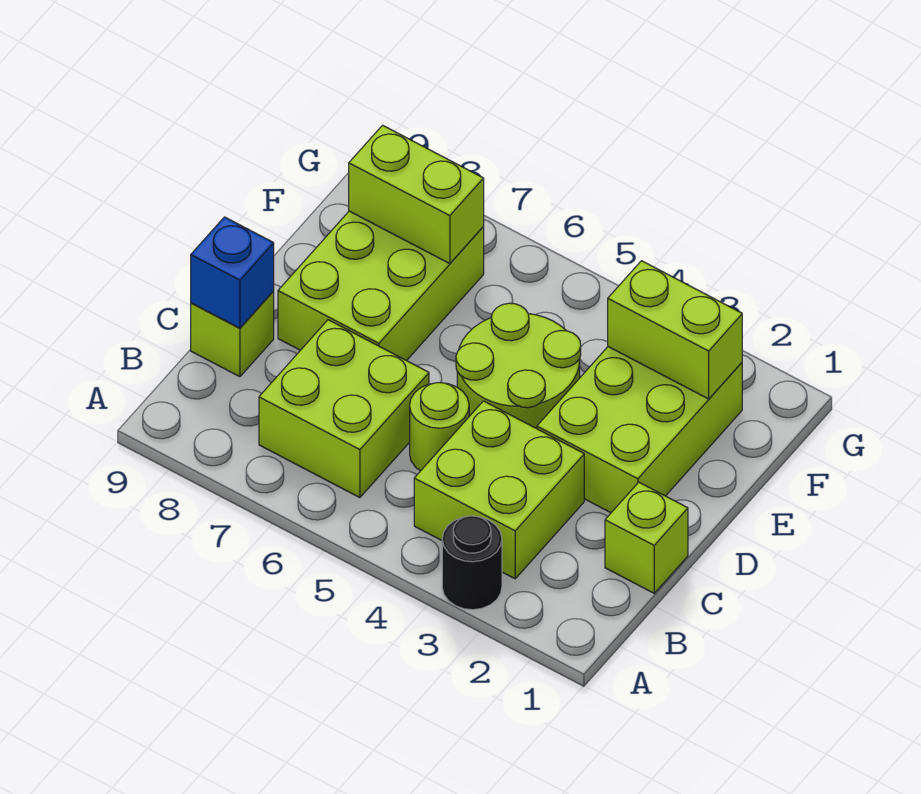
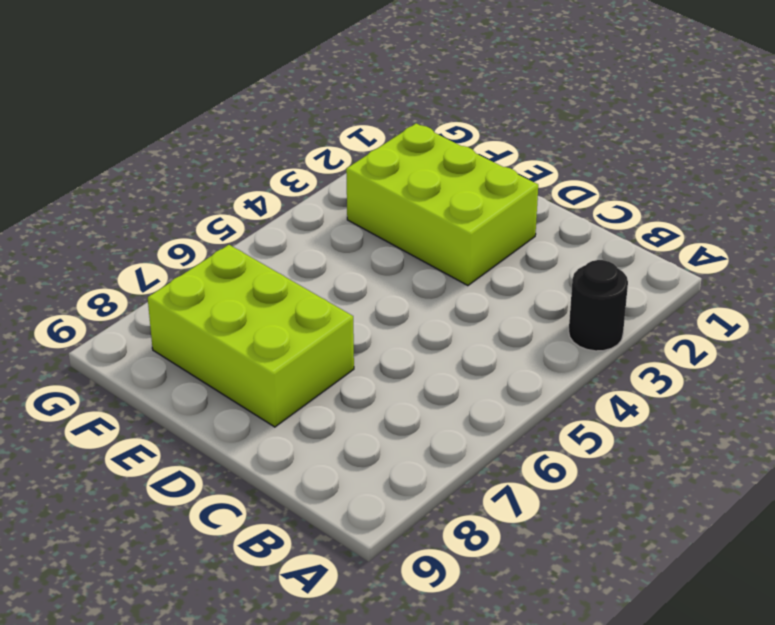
none -> lime 2x2 brick [414,401,584,579]
none -> lime 2x2 brick [259,320,429,498]
none -> lime 1x1 brick [605,482,688,593]

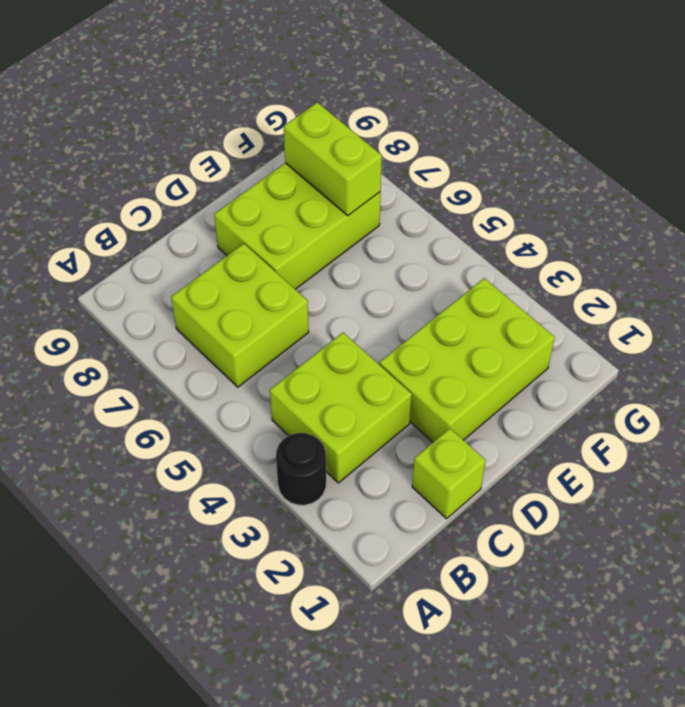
none -> lime 1x1 round brick [410,383,469,471]
none -> lime 1x1 brick [191,291,274,377]
none -> lime 2x2 round brick [456,303,581,429]

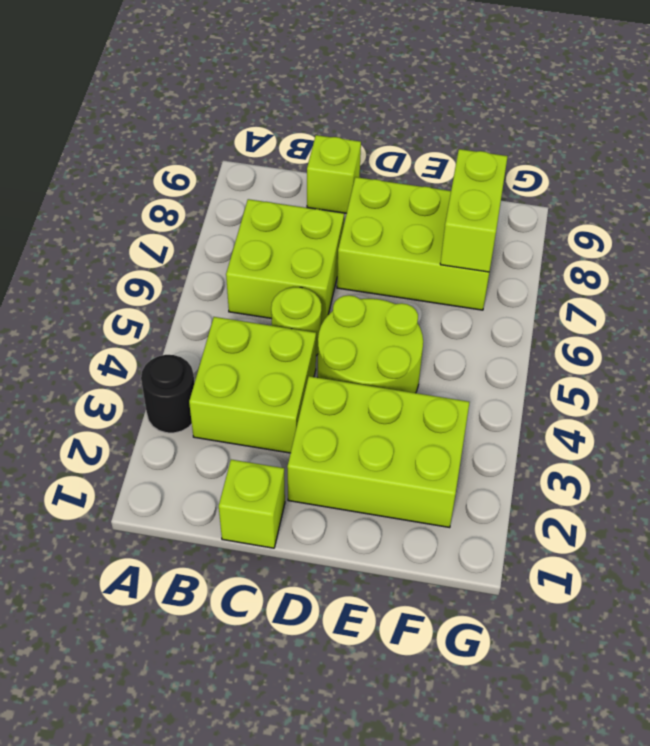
none -> blue 1x1 brick [191,217,274,328]
none -> lime 1x2 brick [608,261,742,399]

